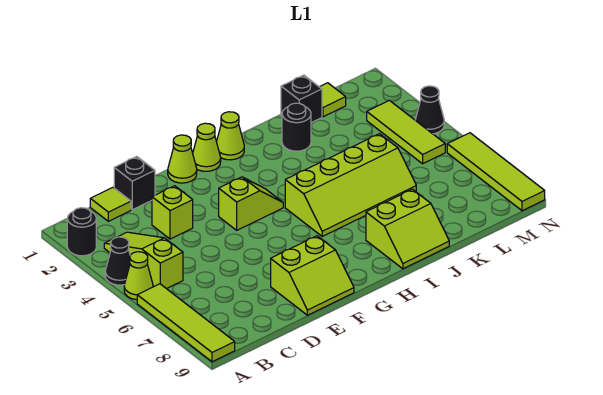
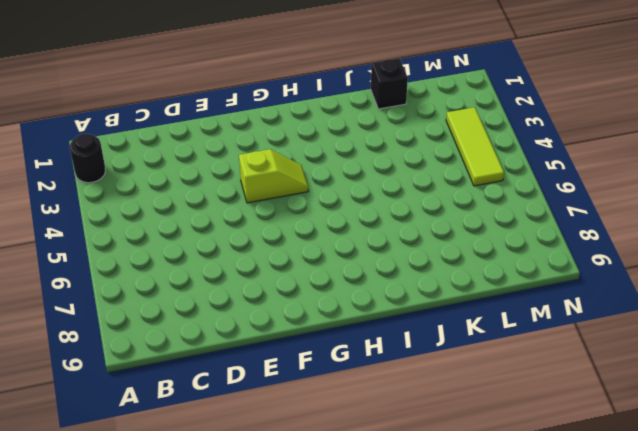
none -> black 1x1 cone [105,237,130,285]
none -> lime 1x1 cone [124,252,153,300]
none -> lime 1x4 tile [137,284,235,362]

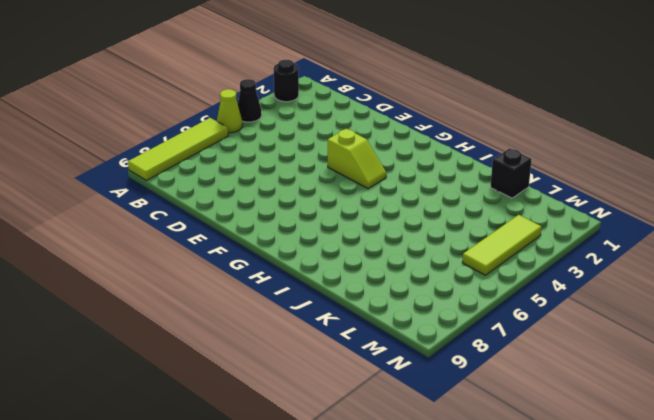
none -> lime 1x3 slope [104,232,183,289]
none -> lime 1x1 tile [90,188,131,221]
none -> black 1x1 brick [114,157,155,210]

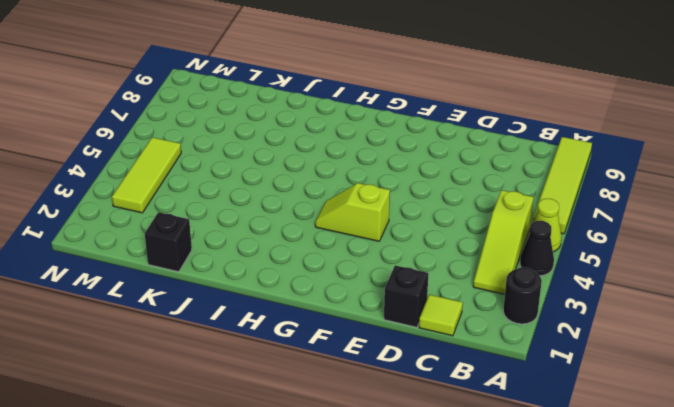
none -> lime 1x1 brick [152,186,193,239]
none -> lime 2x2 slope [271,236,354,315]
none -> lime 1x1 cone [168,135,197,183]

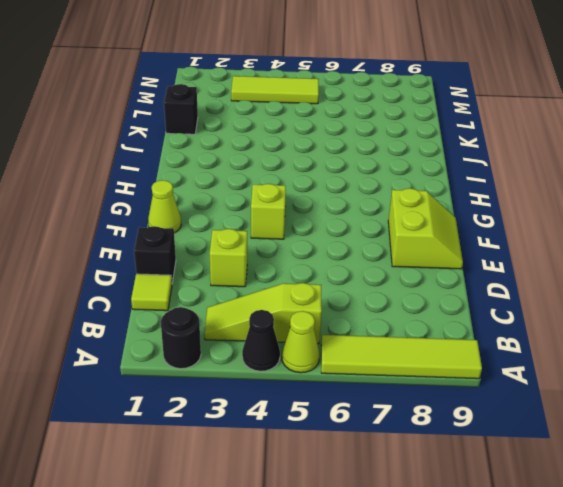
none -> lime 1x1 cone [193,123,221,171]
none -> lime 1x1 cone [217,112,244,160]
none -> lime 2x4 slope [285,134,416,236]

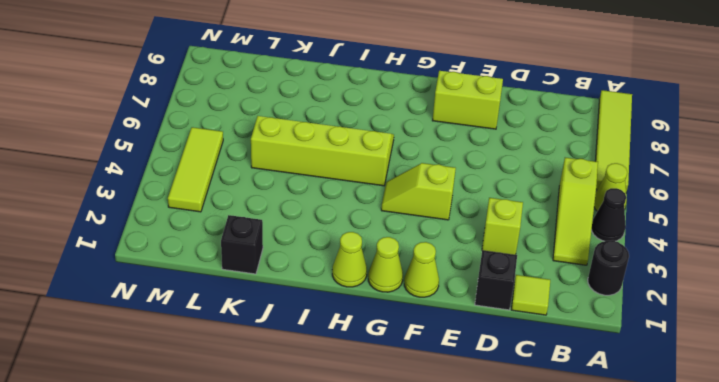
none -> lime 2x2 slope [366,189,449,269]
none -> black 1x1 round brick [282,103,311,151]
none -> lime 1x1 tile [320,83,346,117]

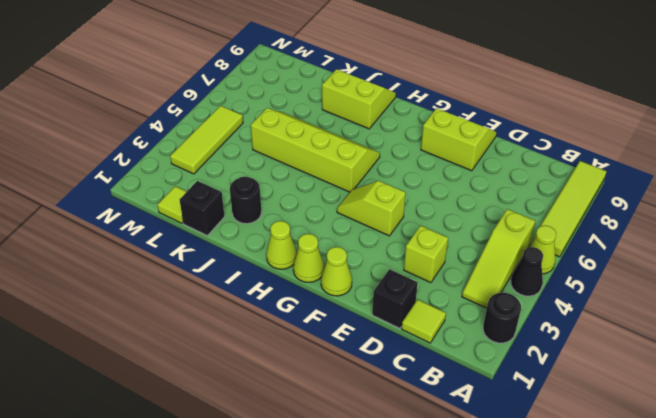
none -> black 1x1 cone [415,86,444,134]
none -> lime 1x4 tile [447,133,545,211]

